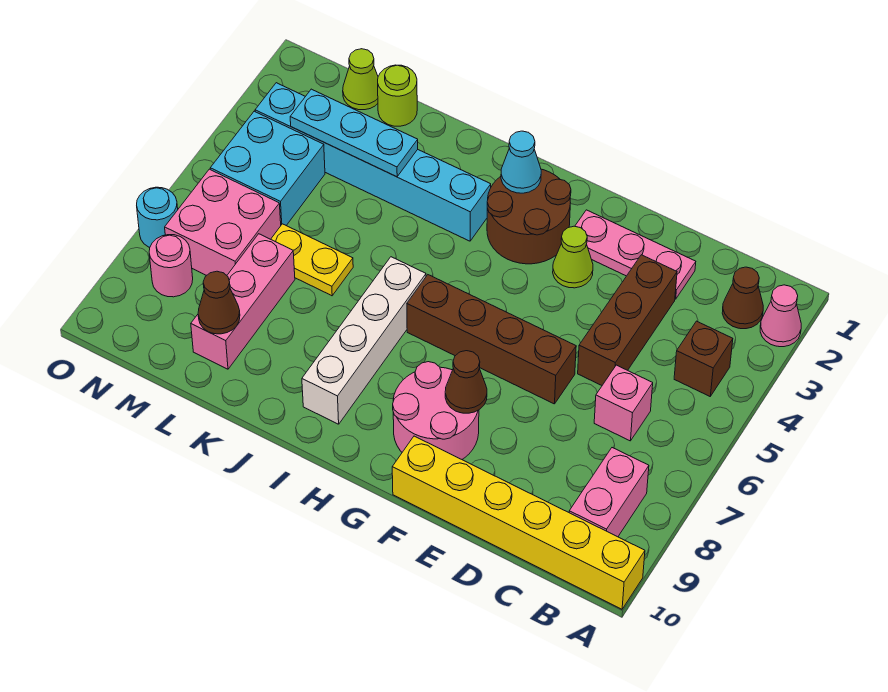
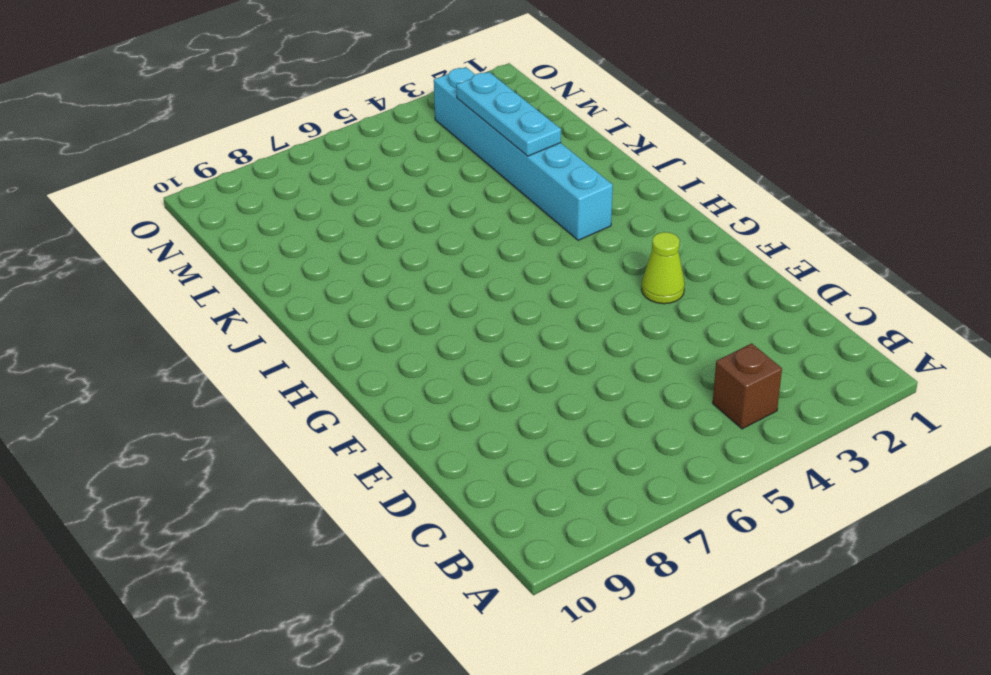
none -> pink 1x1 cone [760,285,801,347]
none -> yellow 1x6 brick [392,436,645,609]
none -> brown 1x1 cone [722,267,763,329]

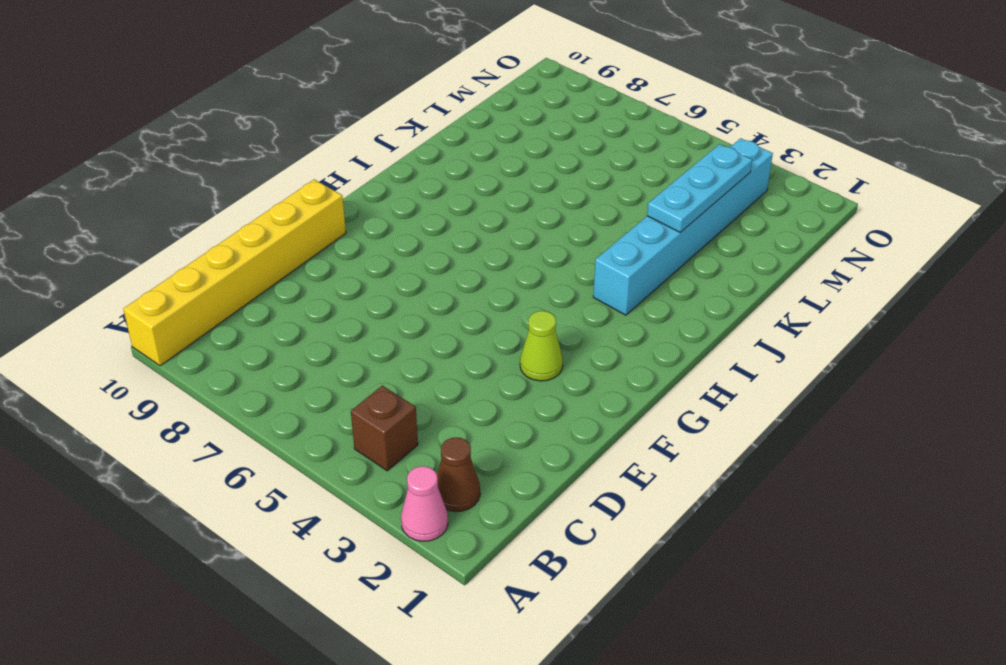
none -> pink 1x2 brick [569,448,649,537]
none -> pink 1x1 brick [594,365,653,441]
none -> pink 1x3 plate [575,210,696,299]

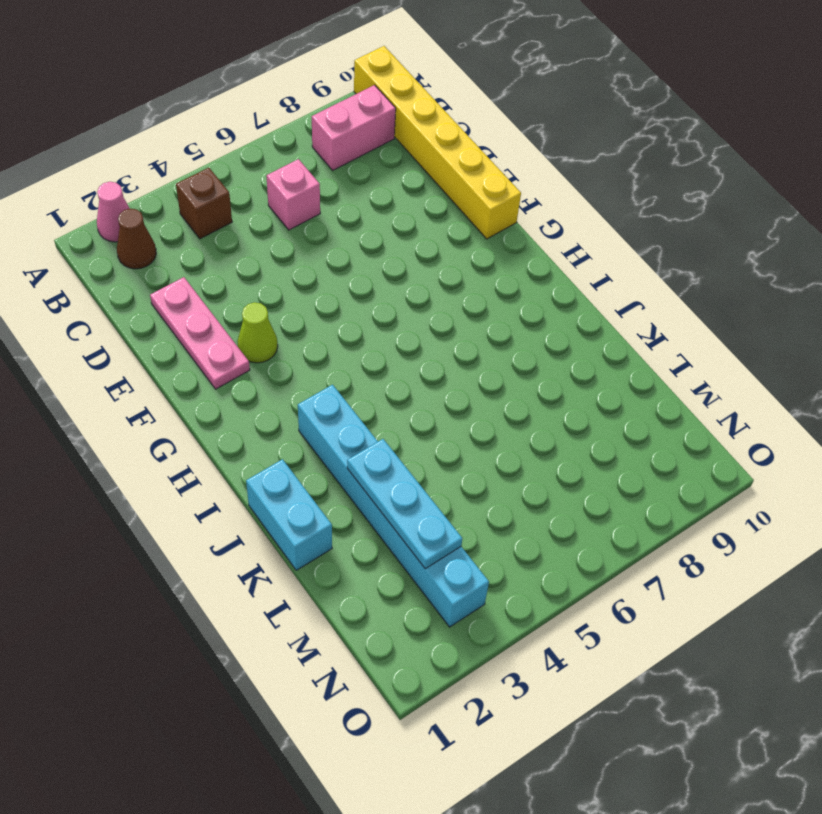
cyan 1x2 brick [246,459,332,570] -> none
none -> brown 1x3 brick [578,255,677,385]
none -> brown 1x4 brick [407,275,576,404]
none -> pink 2x2 round brick [393,362,479,459]

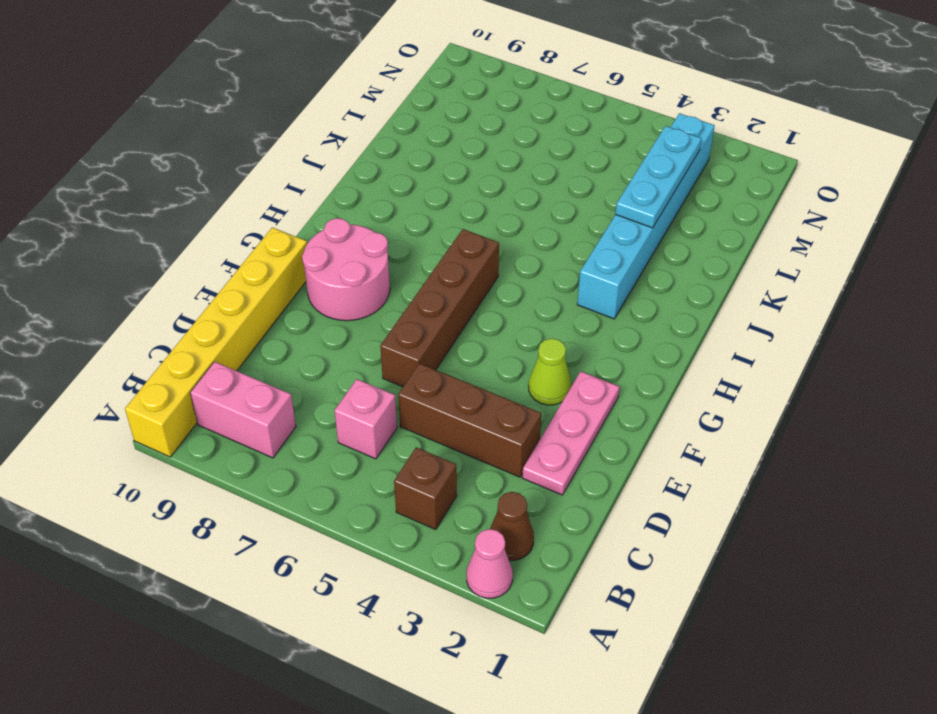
none -> brown 2x2 round brick [487,169,571,264]
none -> white 1x4 brick [302,257,426,424]
none -> yellow 1x2 plate [271,224,353,296]

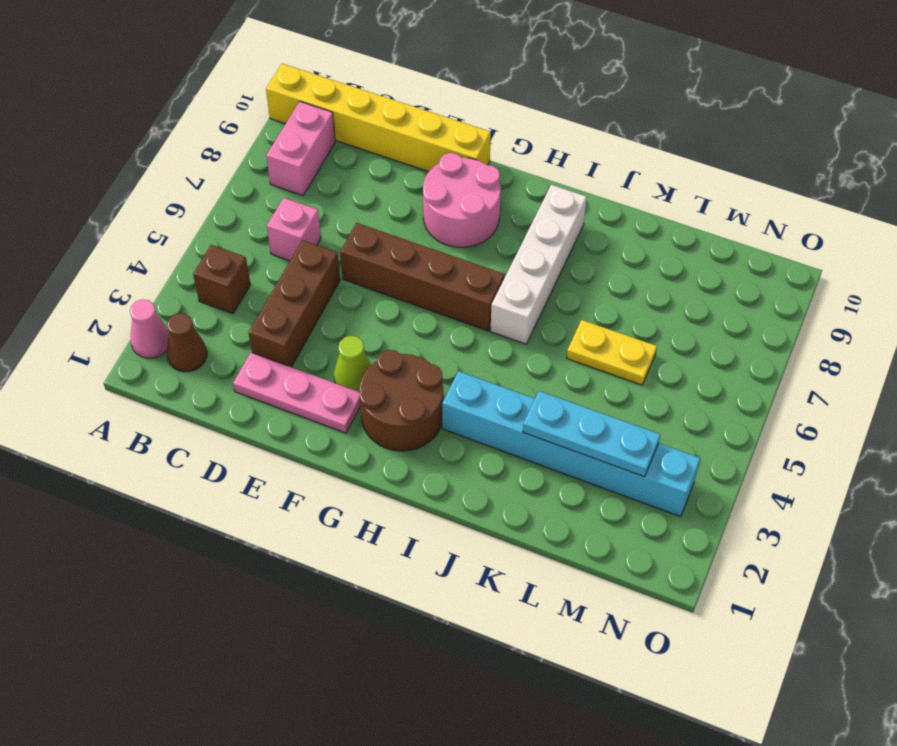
none -> lime 1x1 round brick [378,65,417,126]
none -> pink 1x3 brick [191,234,295,369]
none -> lime 1x1 cone [343,49,378,110]

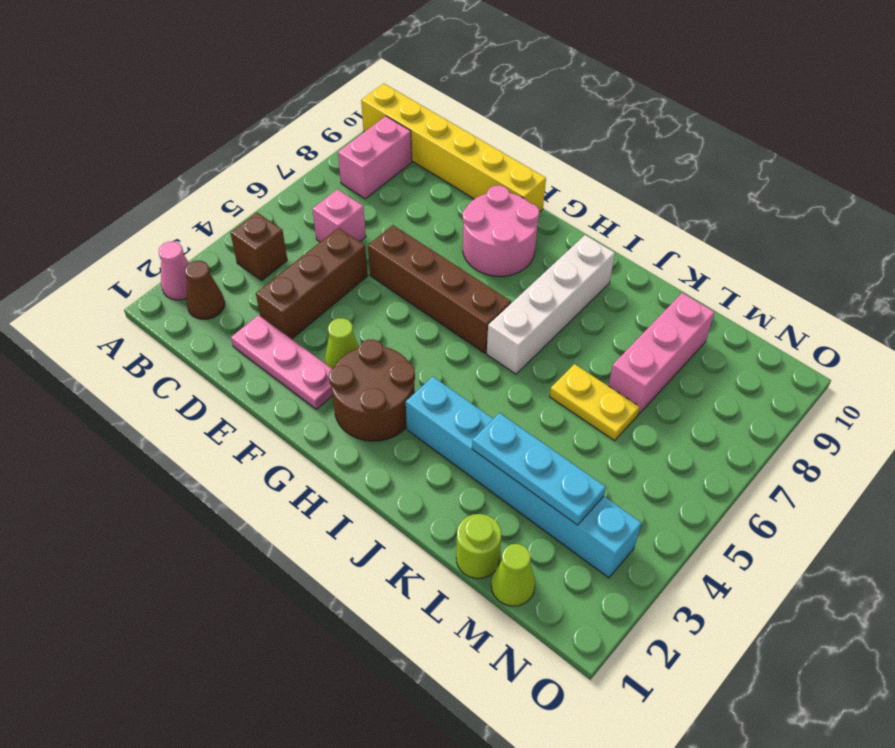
none -> cyan 2x2 brick [210,111,325,225]
none -> pink 2x2 brick [165,169,281,275]
none -> pink 1x1 round brick [149,235,193,297]

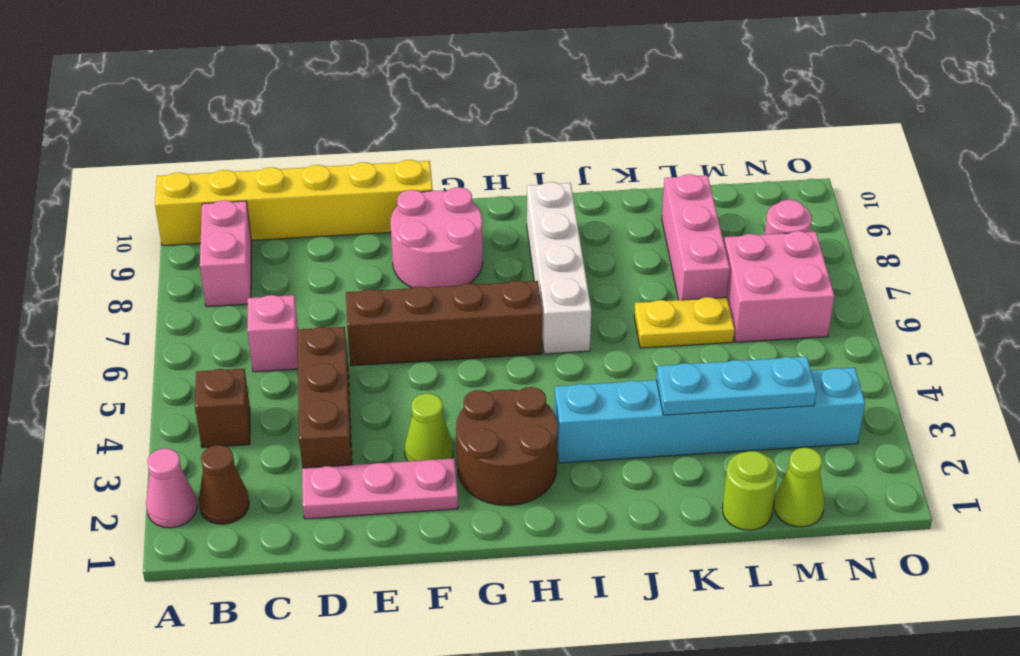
none -> cyan 2x2 brick [210,111,325,225]
none -> cyan 1x1 round brick [137,187,178,247]
none -> brown 1x1 cone [445,351,487,413]

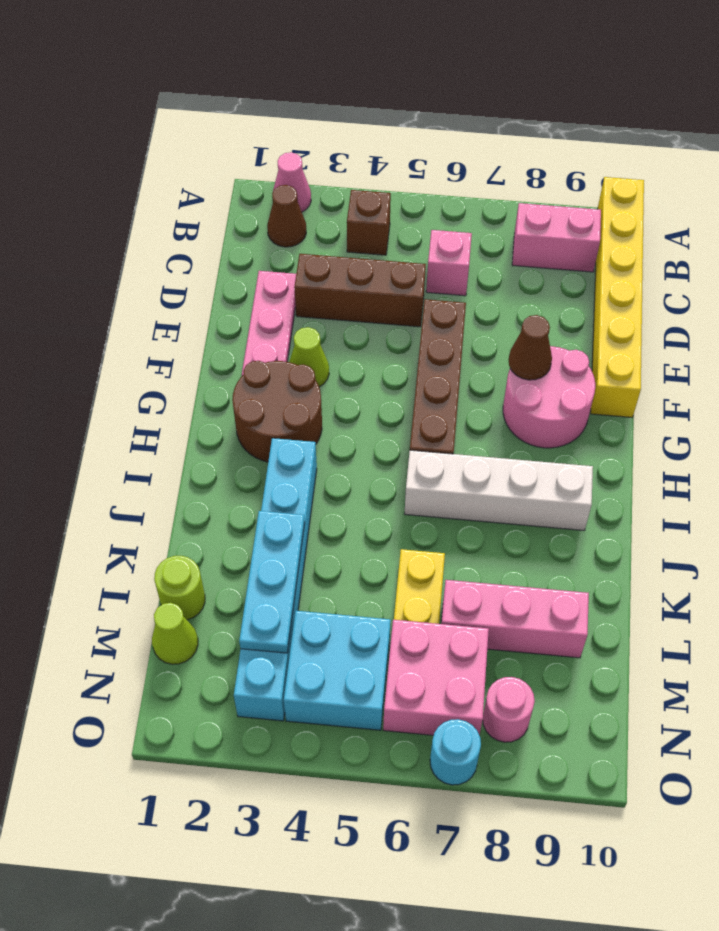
none -> cyan 1x1 cone [501,131,541,193]
none -> brown 1x1 cone [198,271,240,334]

